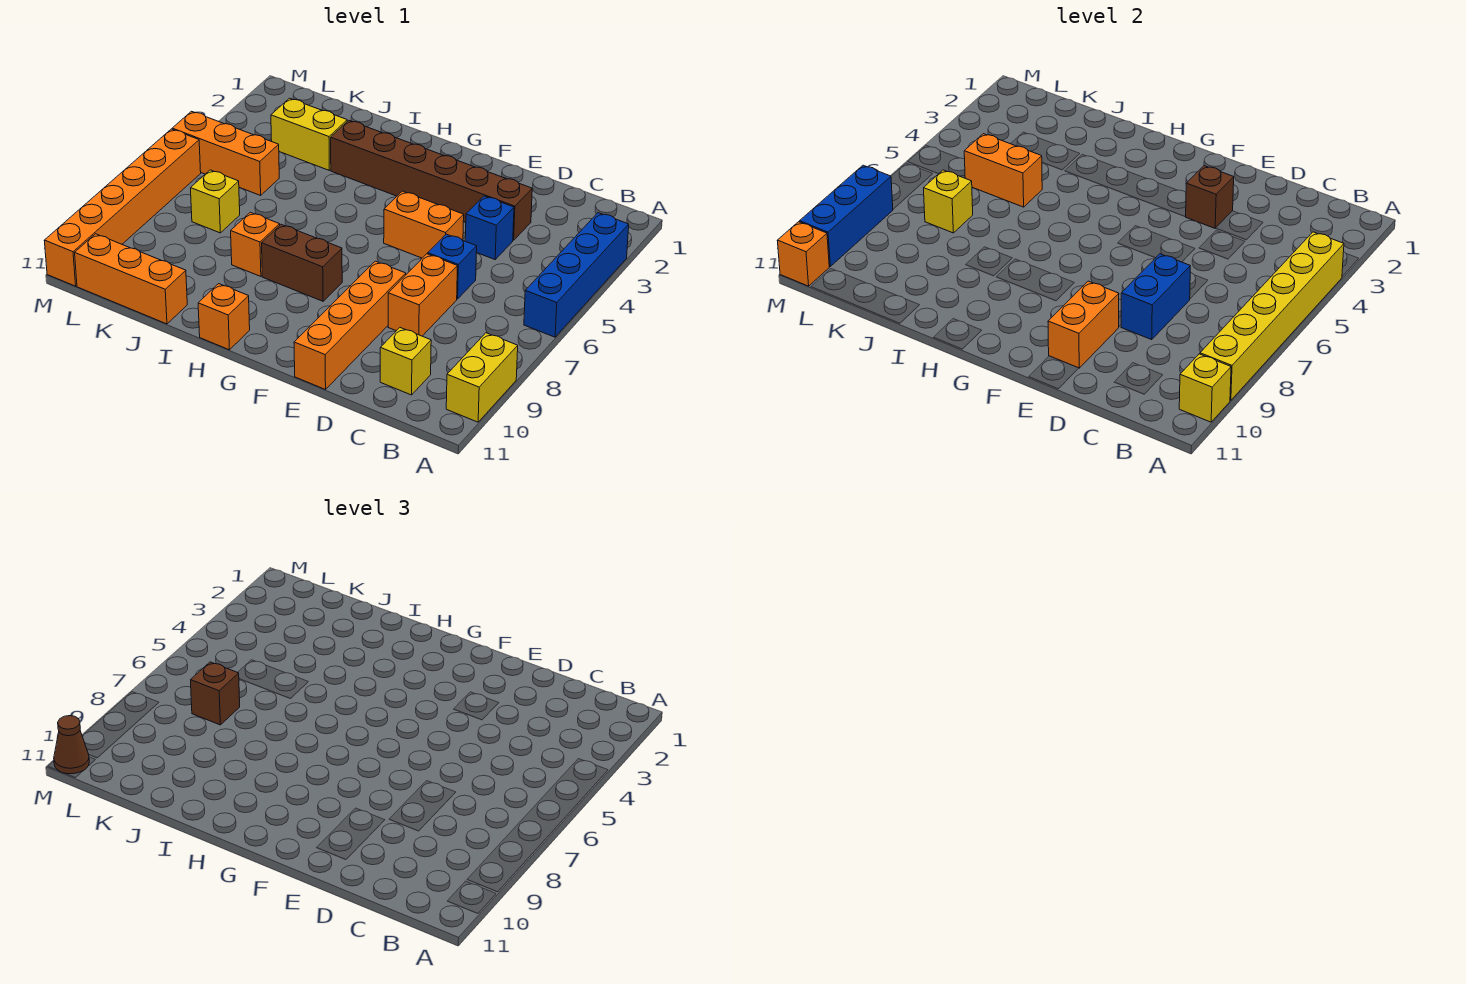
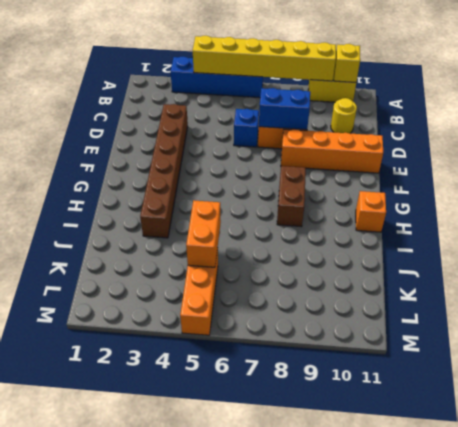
yellow 1x1 round brick [331,98,357,133] -> yellow 1x1 brick [380,328,431,395]
none -> blue 1x1 brick [465,196,514,259]
none -> orange 1x2 brick [384,191,464,258]
none -> orange 1x1 brick [231,212,280,276]

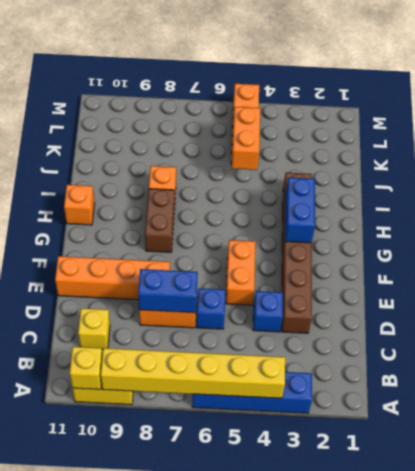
blue 1x2 brick [285,178,315,243] -> none
none -> yellow 1x2 brick [271,98,347,170]
none -> orange 1x3 brick [75,234,187,324]
none -> yellow 1x1 brick [191,170,240,233]

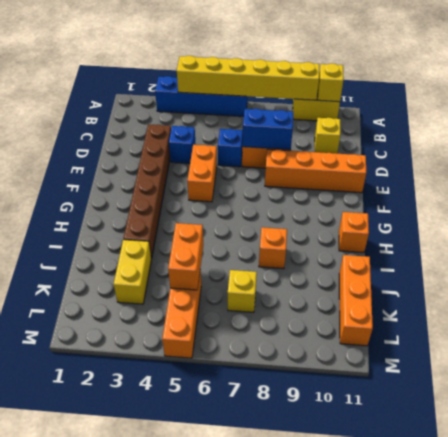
none -> brown 1x2 brick [262,224,342,301]
none -> orange 1x6 brick [44,129,201,286]
none -> brown 1x1 brick [1186,166,1234,228]

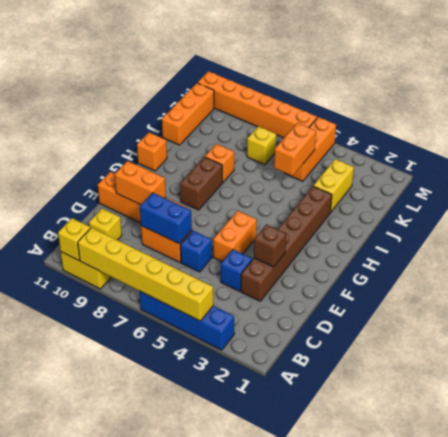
none -> yellow 1x1 brick [924,170,973,233]
none -> blue 1x3 brick [800,165,893,266]
none -> orange 1x1 brick [777,222,830,286]

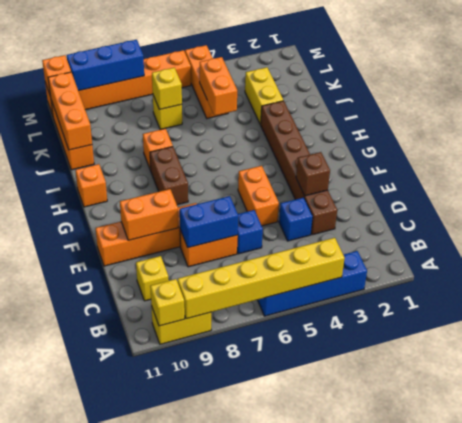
orange 1x3 brick [48,72,92,150] -> none
none -> brown 1x1 brick [191,662,240,725]
none -> brown 1x1 cone [54,716,89,774]

